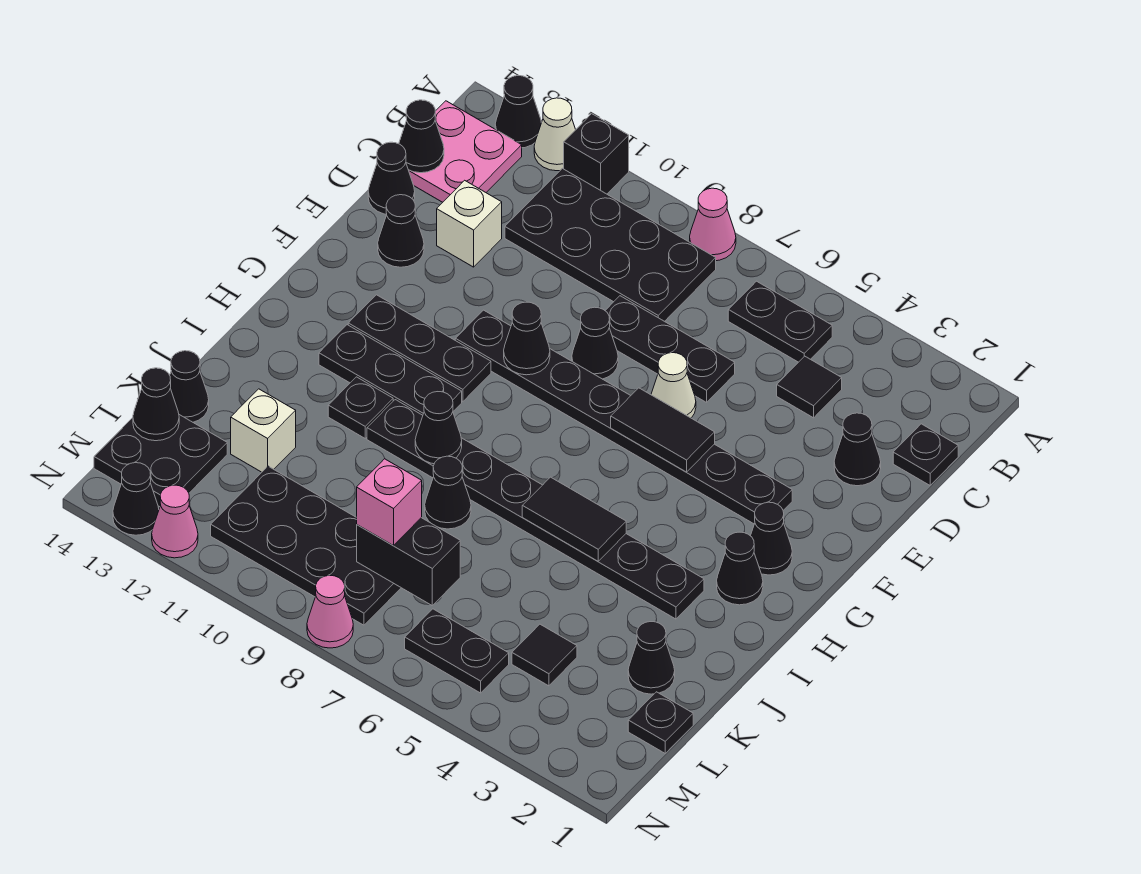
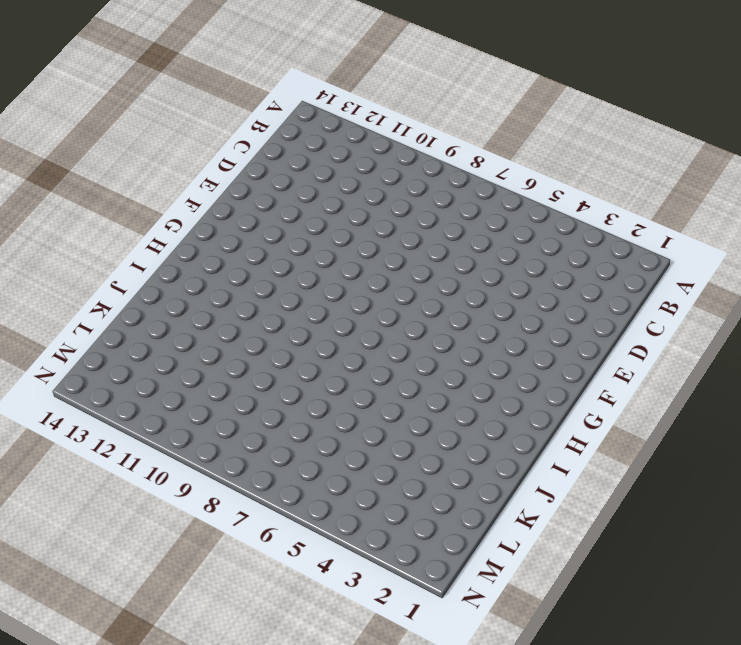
none -> pink 1x1 cone [690,188,736,261]
none -> black 1x1 brick [564,114,629,194]
none -> white 1x1 cone [534,98,576,171]
none -> black 1x1 cone [495,76,541,148]

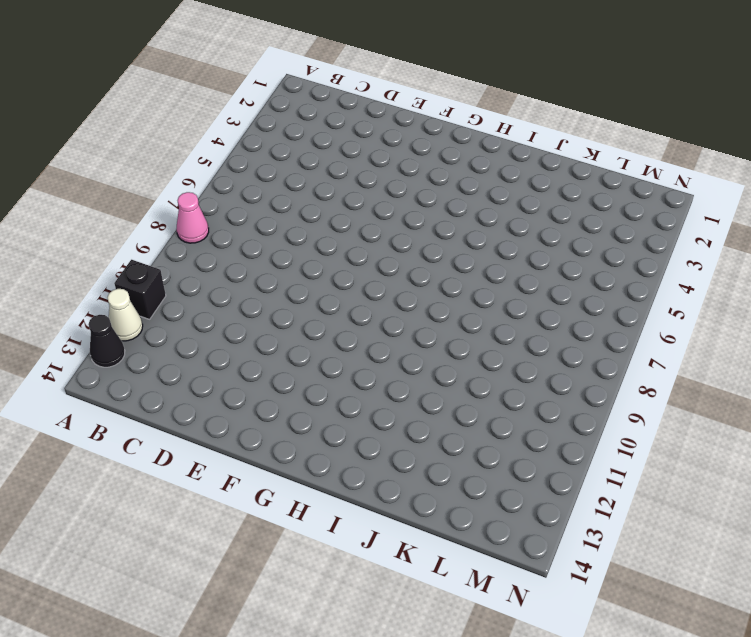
none -> black 1x2 plate [728,281,832,362]
none -> black 2x4 plate [505,168,716,321]
none -> pink 2x2 plate [409,101,522,202]
none -> black 1x1 plate [893,424,958,485]

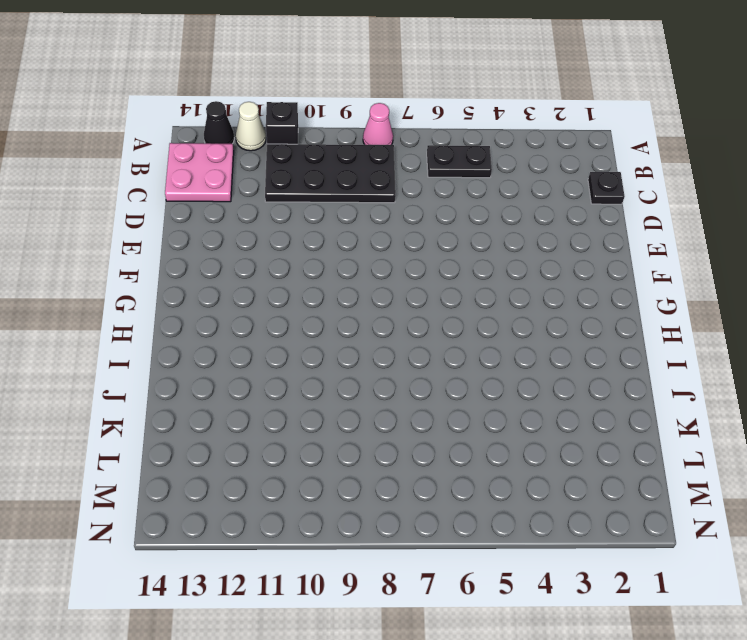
none -> black 1x1 tile [777,356,842,418]
none -> black 1x1 cone [834,413,881,486]
none -> black 1x3 plate [605,296,735,402]
none -> white 1x1 brick [437,180,502,267]

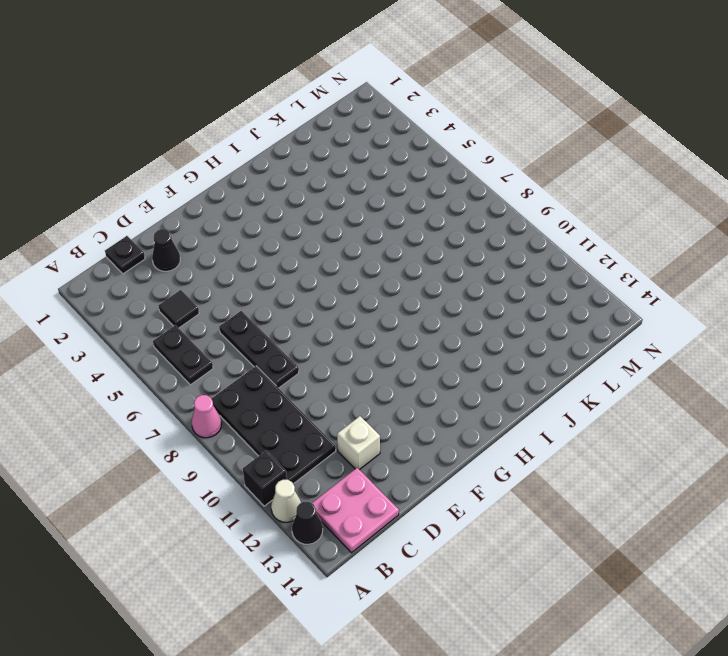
none -> black 1x1 cone [368,142,415,214]
none -> white 1x1 cone [651,353,696,418]
none -> black 1x1 cone [572,307,618,379]
none -> black 1x1 cone [378,195,424,267]

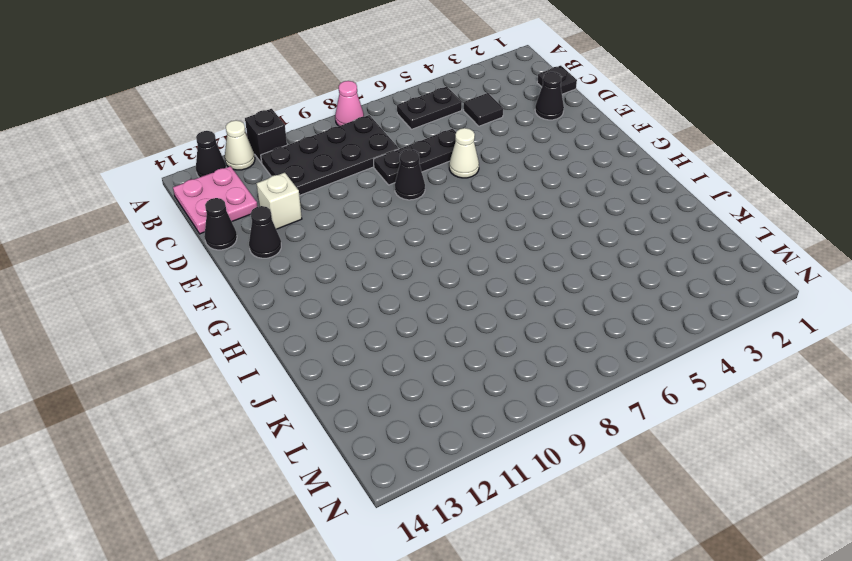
none -> black 1x8 plate [455,310,792,524]
none -> black 1x1 cone [751,502,792,575]
none -> black 1x3 plate [348,295,491,401]
none -> black 1x1 cone [717,532,763,605]

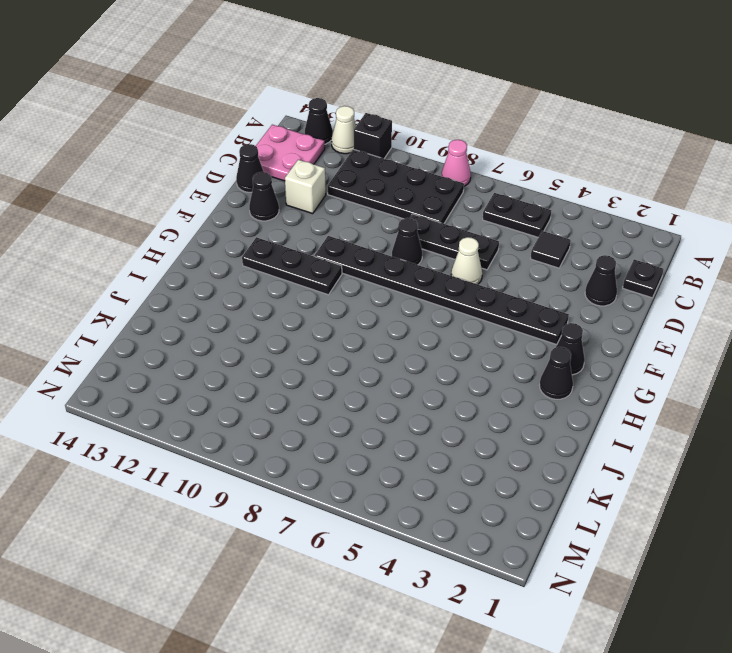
none -> black 1x3 plate [319,325,462,415]
none -> black 1x8 plate [367,400,704,619]
none -> black 1x1 plate [328,377,393,438]
none -> black 1x1 cone [425,456,471,529]

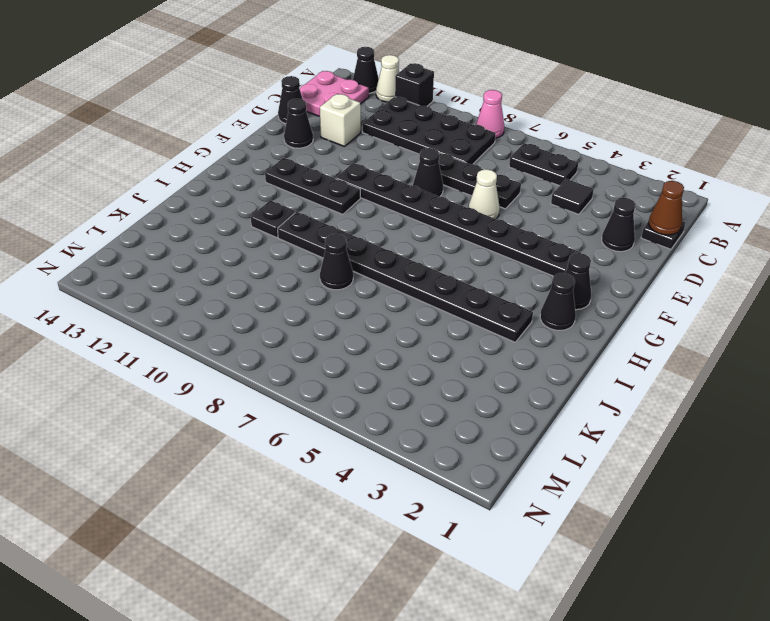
brown 1x1 cone [649,181,684,235] -> none
none -> black 1x3 plate [319,325,462,415]
none -> black 1x1 cone [628,622,675,694]
none -> white 1x1 brick [231,389,296,472]
none -> black 1x1 cone [170,351,209,422]

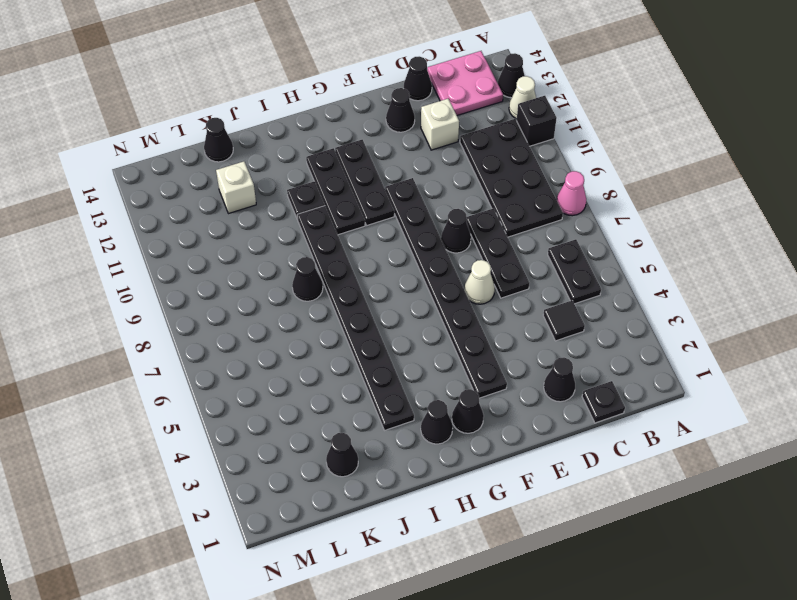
none -> black 1x1 plate [628,692,693,753]
none -> black 1x1 tile [512,624,577,686]
none -> black 2x4 plate [211,466,401,625]
none -> black 2x2 plate [94,415,227,507]

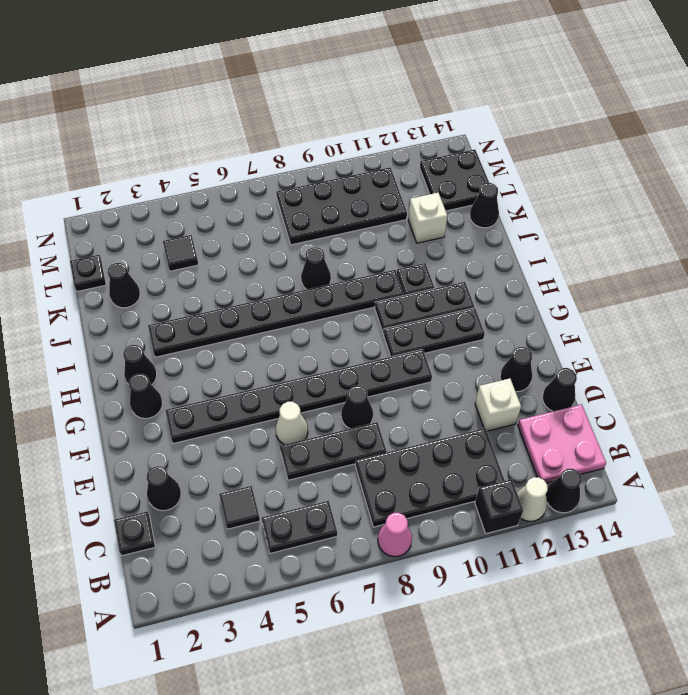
none -> black 1x2 plate [405,609,509,693]
none -> pink 1x1 cone [307,575,353,648]
none -> pink 1x1 cone [152,485,198,558]
none -> black 1x1 cone [113,463,159,535]

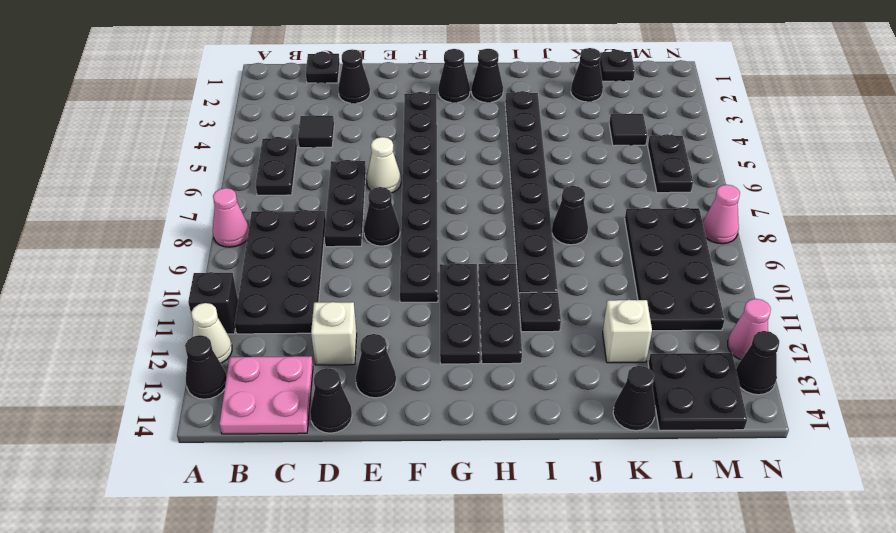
none -> black 1x1 cone [399,100,444,173]
none -> black 1x2 tile [611,388,715,472]
none -> black 1x1 cone [504,302,550,375]
none -> black 1x2 tile [522,477,626,561]

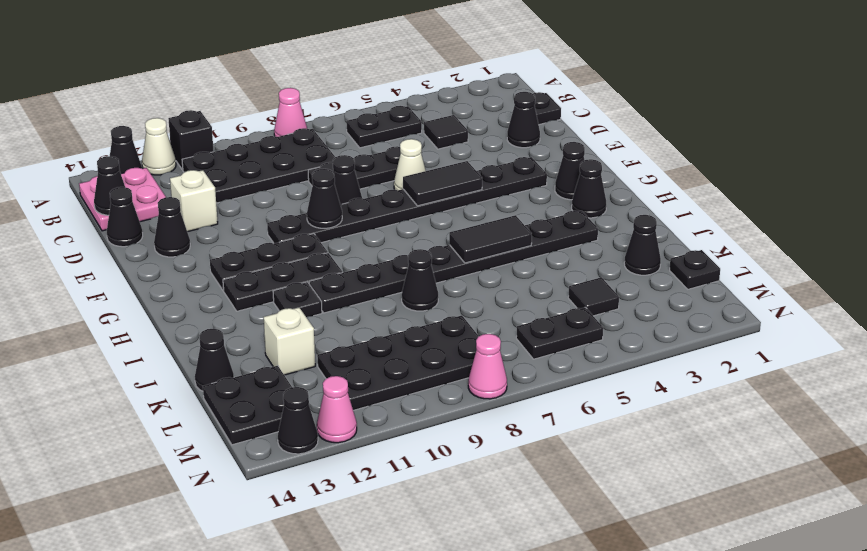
none -> black 1x1 cone [415,392,462,464]
none -> black 1x2 brick [357,518,460,605]
none -> black 1x1 cone [133,368,179,441]
none -> pink 1x1 brick [357,459,422,546]

